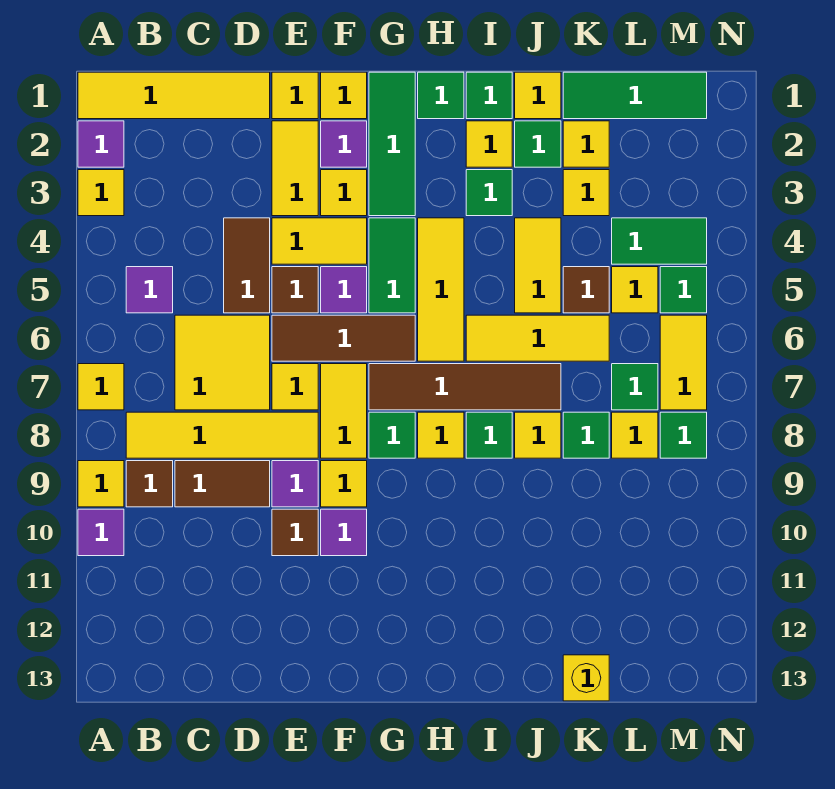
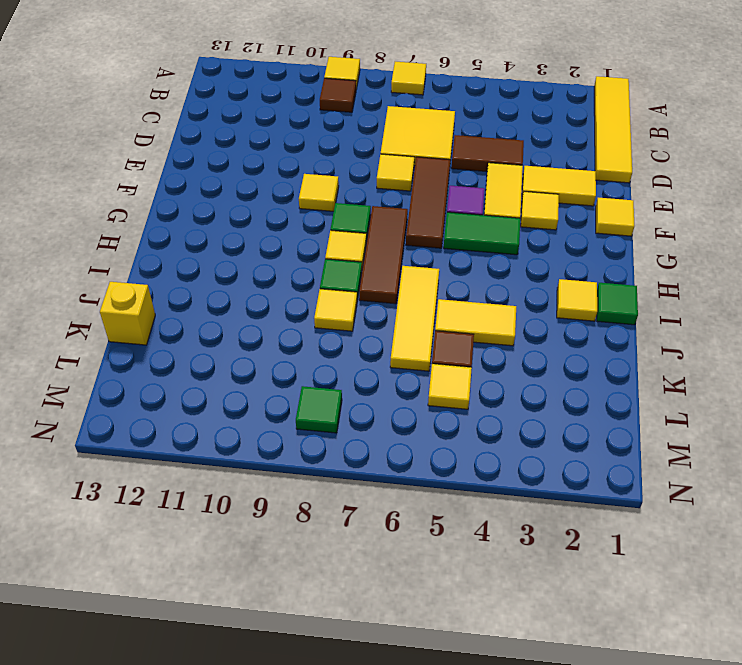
brown 1x3 tile [359,206,408,304] -> brown 1x4 tile [369,364,561,410]
none -> purple 1x1 tile [78,121,124,167]
none -> yellow 1x1 tile [78,170,124,216]
none -> purple 1x1 tile [78,509,124,556]
none -> purple 1x1 tile [126,267,173,313]

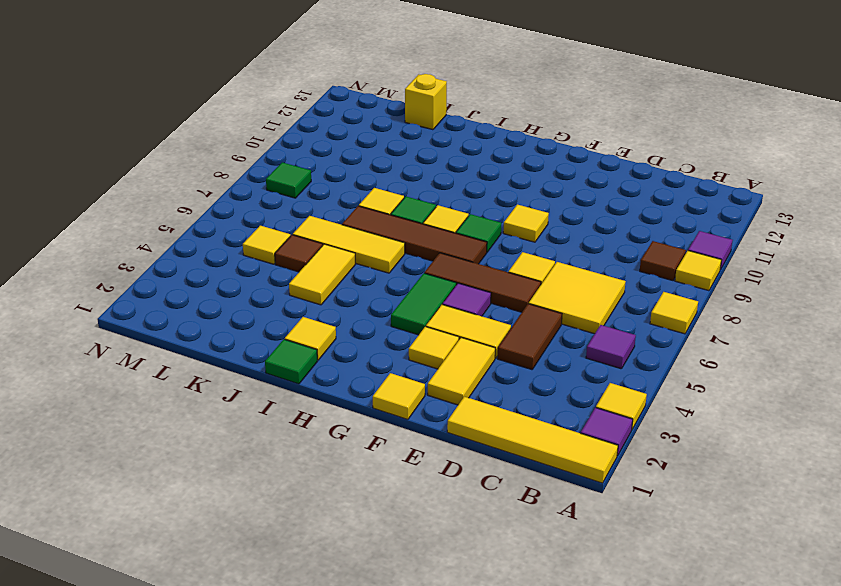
none -> yellow 1x4 tile [126,412,318,458]
none -> brown 1x2 tile [175,461,270,507]
none -> yellow 1x1 tile [272,72,318,119]
none -> brown 1x1 tile [272,267,318,313]

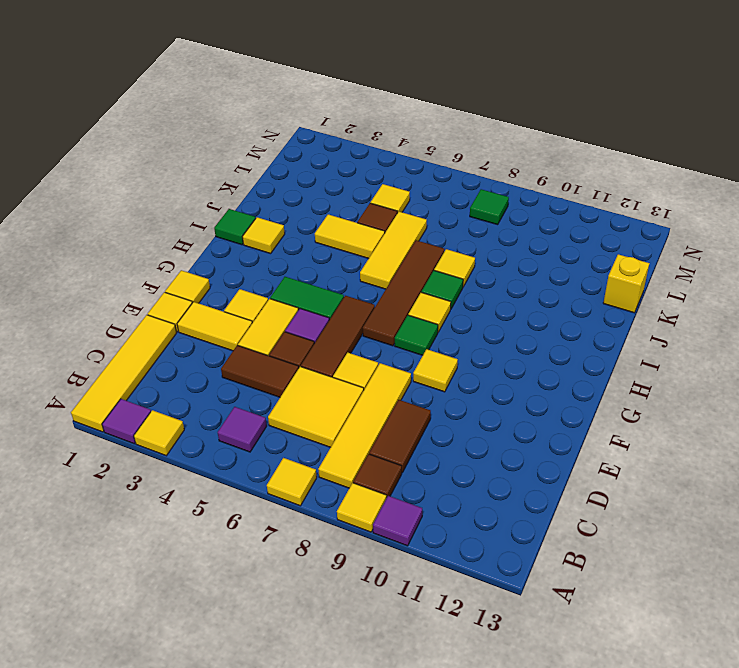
none -> purple 1x1 tile [272,461,318,507]
none -> brown 1x1 tile [272,509,318,556]
none -> purple 1x1 tile [321,121,367,167]
none -> yellow 1x2 tile [321,364,367,458]

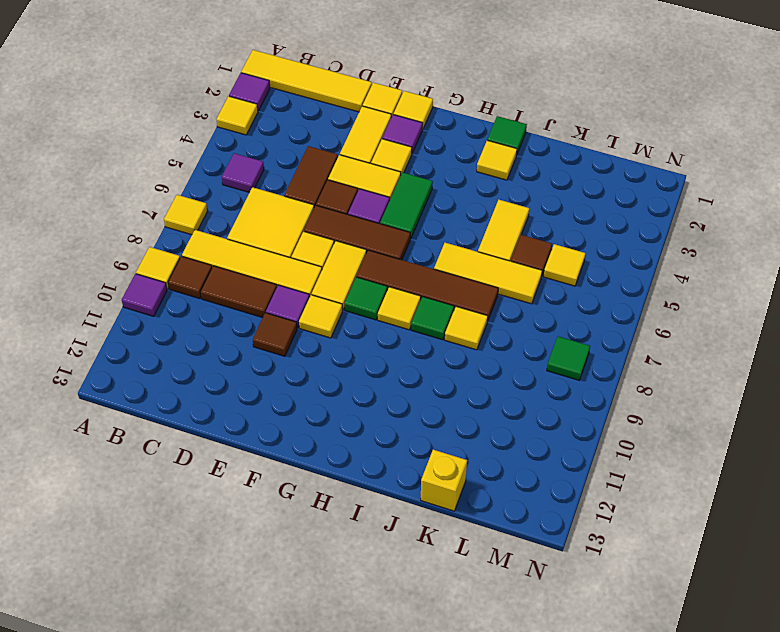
none -> purple 1x1 tile [321,509,367,556]
none -> green 1x3 tile [369,72,415,216]
none -> green 1x1 tile [418,72,464,119]
none -> yellow 1x3 tile [418,218,464,361]

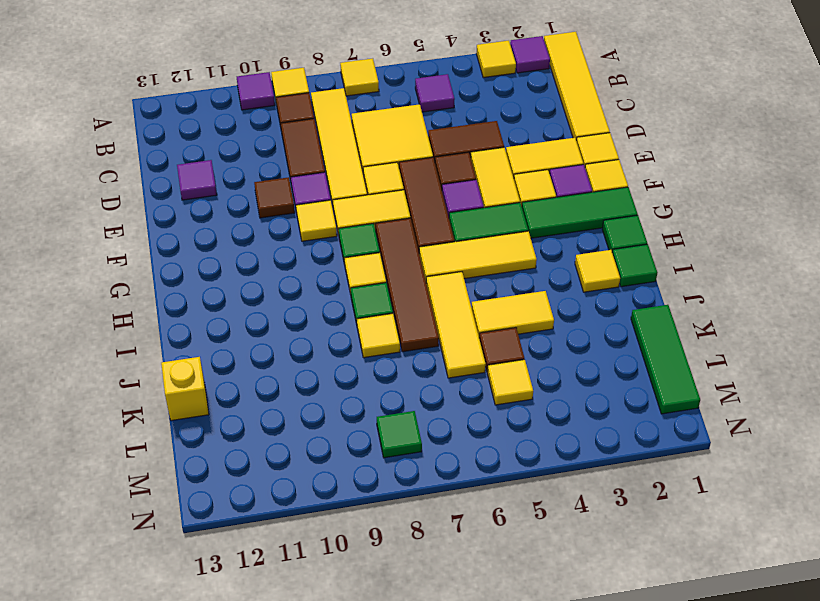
purple 1x1 tile [177,160,217,200] -> purple 1x1 tile moved to [321,509,367,556]
none -> green 1x1 tile [466,170,512,216]
none -> yellow 1x1 tile [515,72,561,119]
none -> green 1x1 tile [515,121,561,167]
none -> yellow 1x1 tile [563,121,609,167]

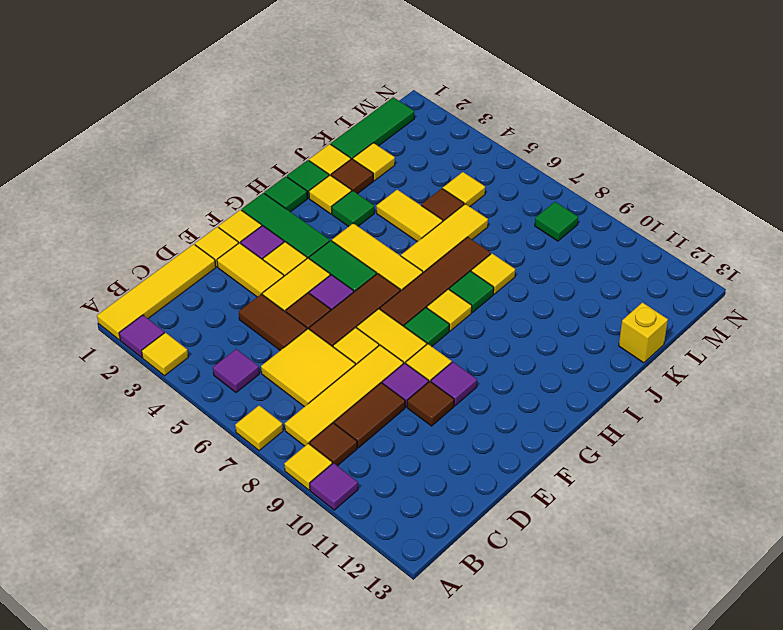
brown 1x1 tile [331,159,373,194] -> green 1x1 tile [515,121,561,167]
none -> yellow 1x1 tile [563,170,609,216]
none -> green 1x1 tile [563,412,609,458]
none -> green 1x2 tile [612,218,707,264]
none -> green 1x1 tile [612,364,658,410]

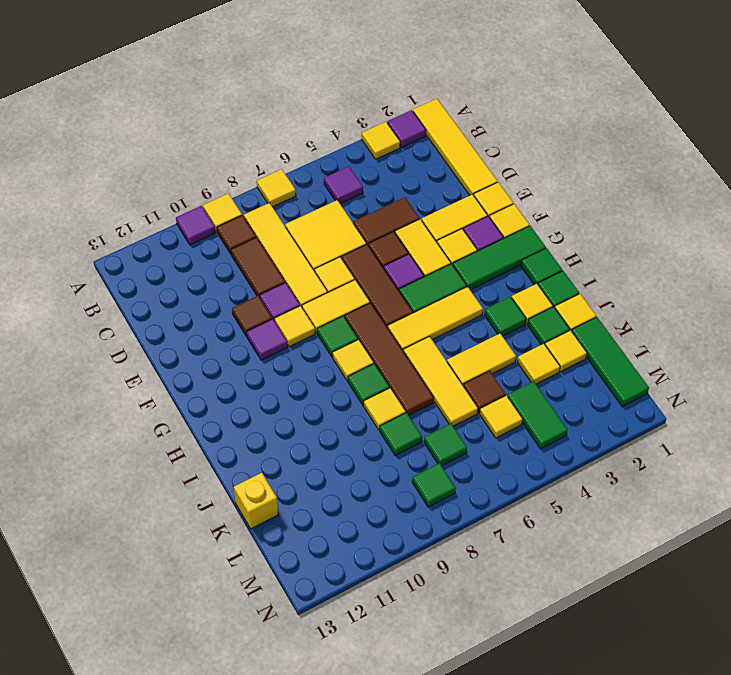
none -> yellow 1x1 tile [612,412,658,458]
none -> green 1x1 tile [660,267,707,313]
none -> yellow 1x2 tile [660,315,707,410]

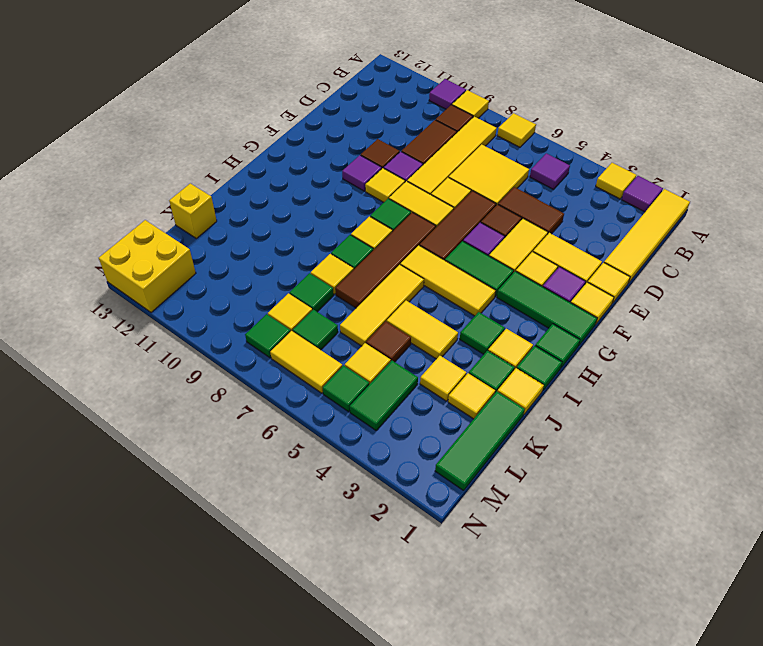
yellow 2x2 brick [99,220,196,312] -> none

